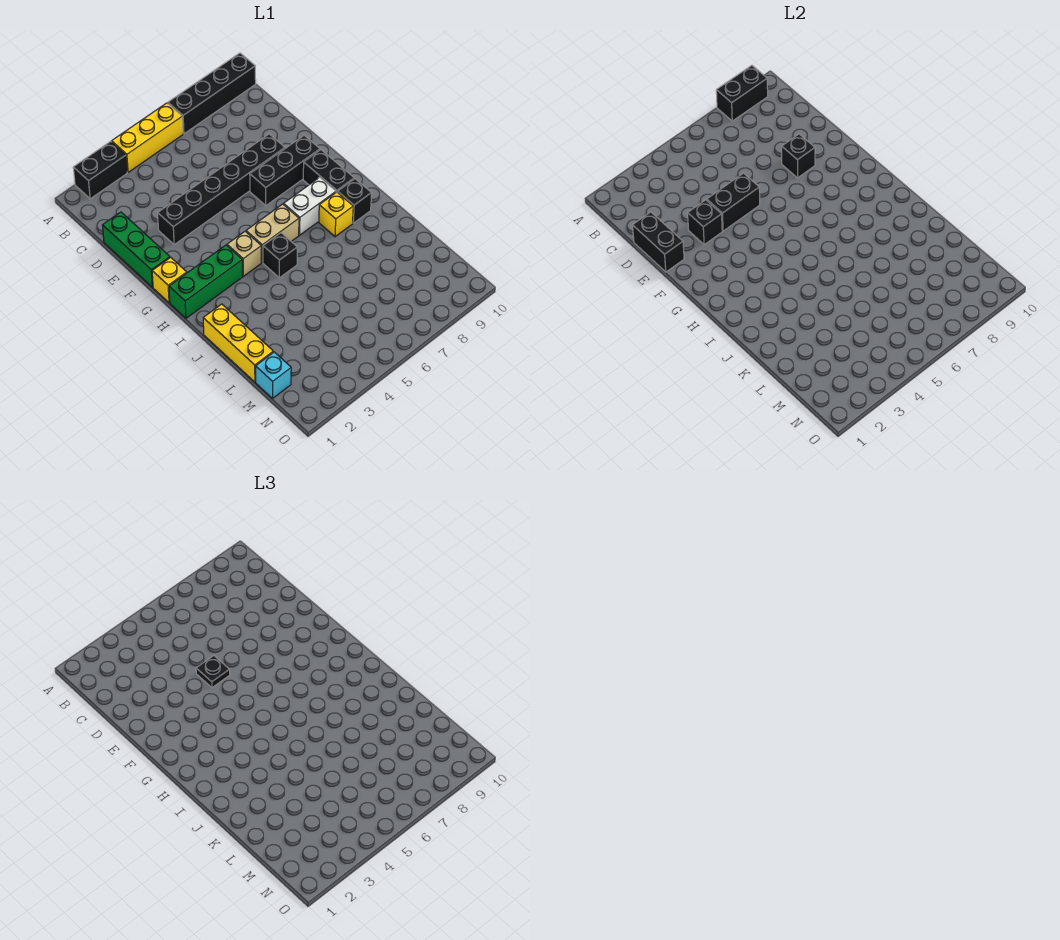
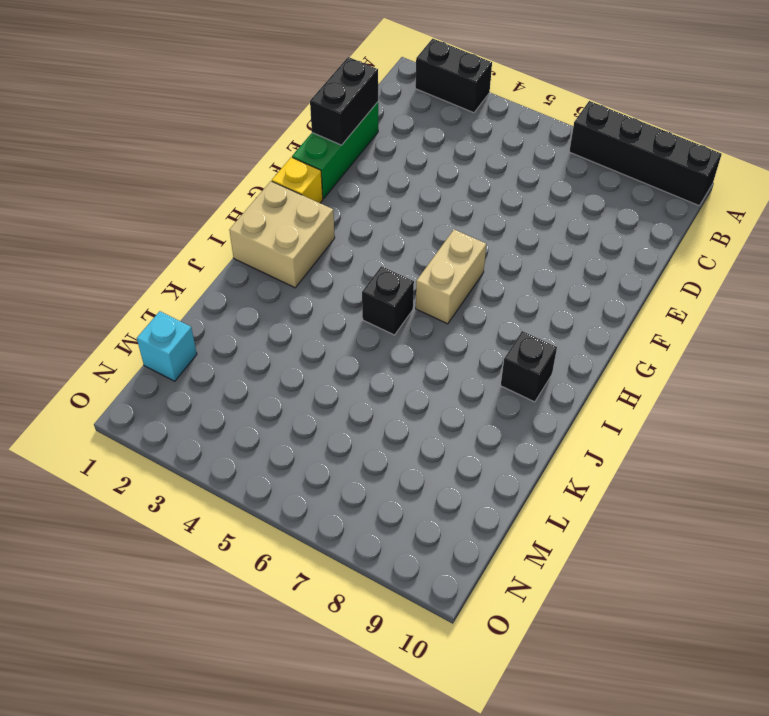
tan 1x2 brick [416,229,486,324] -> tan 1x2 brick turned to [246,204,299,262]
tan 2x2 brick [229,181,335,288] -> green 1x3 brick [169,245,243,318]
none -> yellow 1x3 brick [112,103,183,172]
none -> black 1x6 brick [158,134,285,244]
none -> black 1x3 brick [250,135,320,206]

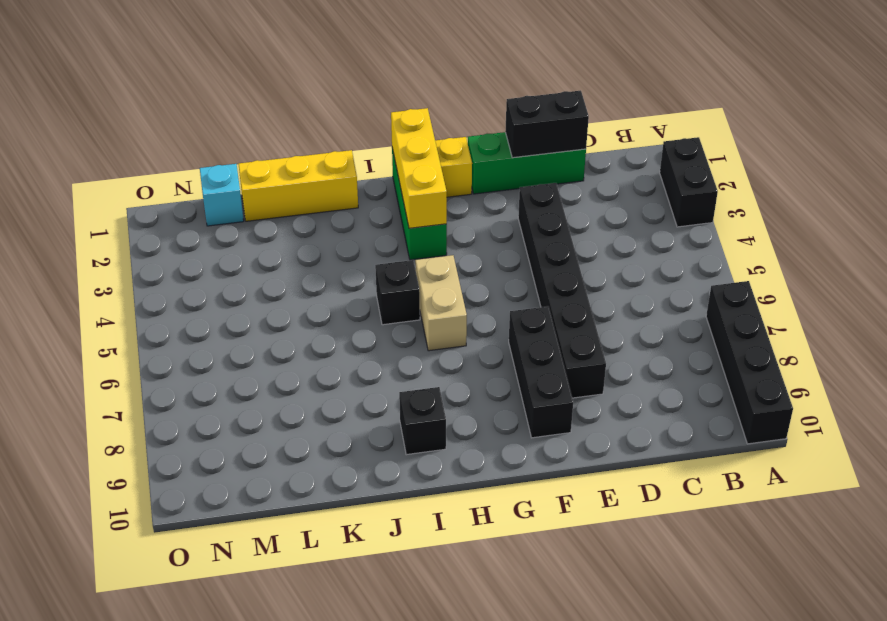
yellow 1x3 brick [391,108,447,228] -> yellow 1x3 brick moved to [112,103,183,172]
none -> black 1x2 brick [303,150,354,192]
none -> tan 1x1 brick [227,231,261,276]
none -> white 1x2 brick [284,177,336,235]

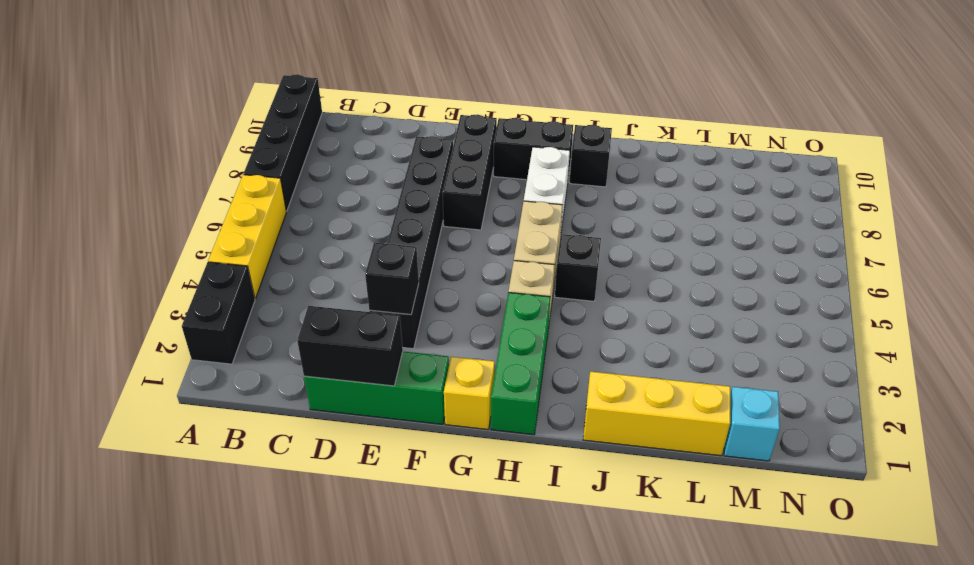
none -> yellow 1x1 brick [319,192,353,237]
none -> black 1x2 brick [716,65,768,121]
none -> black 1x2 brick [707,173,760,231]

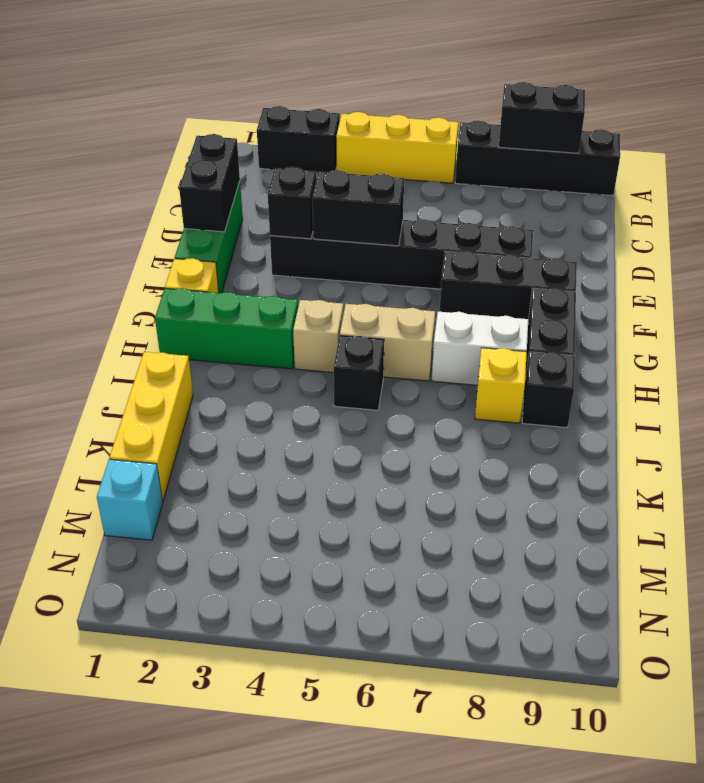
none -> black 1x1 brick [782,134,815,178]
none -> black 1x1 plate [196,656,230,687]

